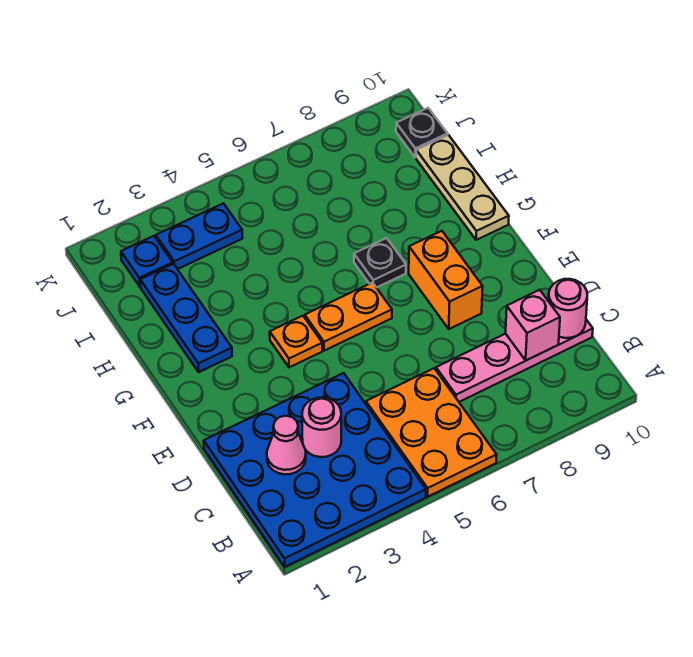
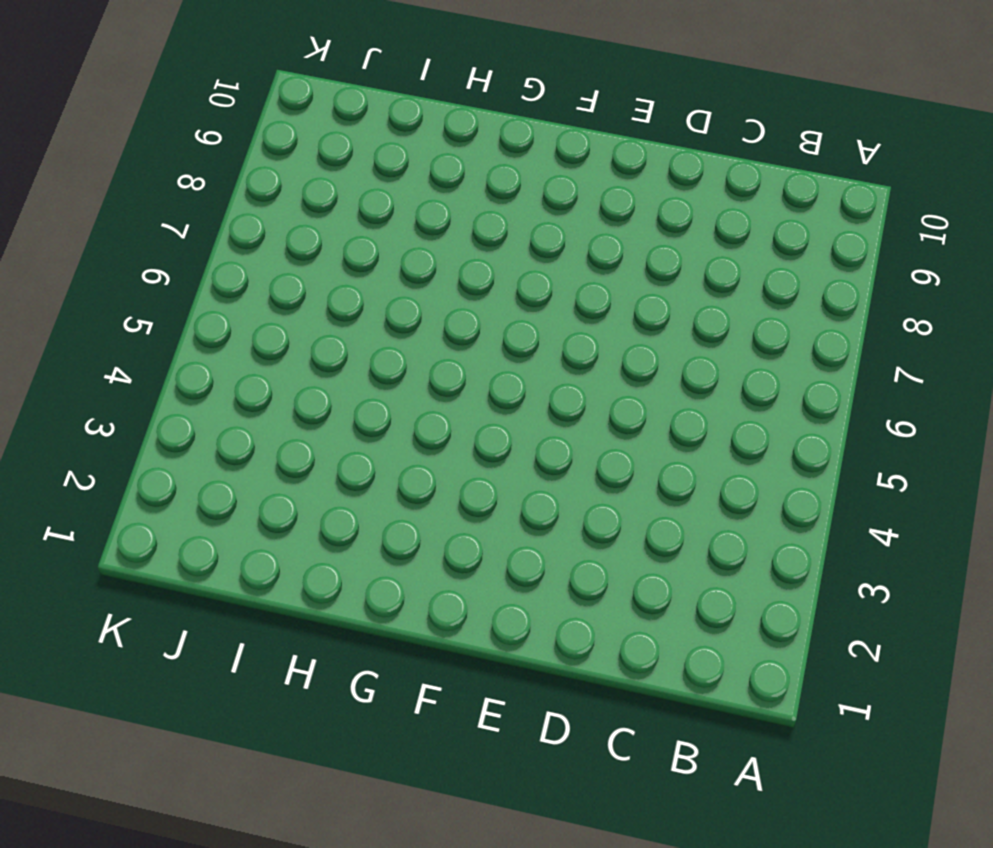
none -> blue 4x4 plate [204,373,426,567]
none -> orange 2x3 plate [366,368,497,497]
none -> pink 1x4 plate [436,320,593,402]

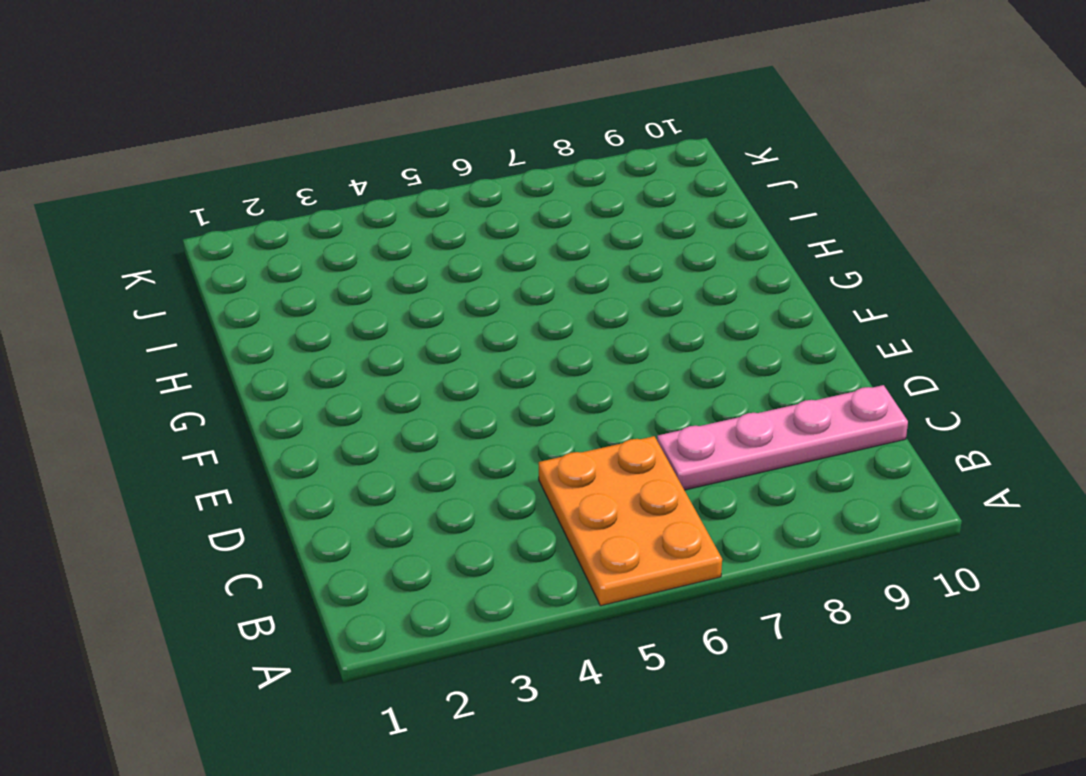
none -> blue 4x4 plate [204,373,426,567]
none -> orange 1x2 brick [409,231,483,329]
none -> orange 1x1 plate [270,316,322,367]

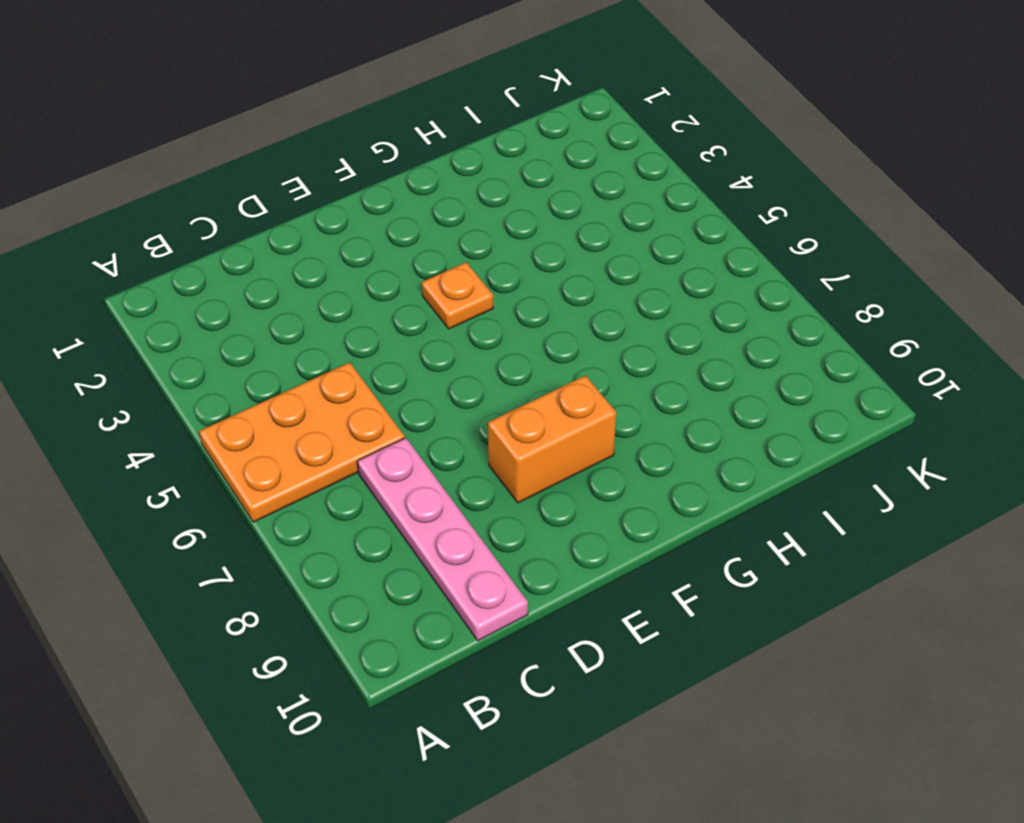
none -> blue 4x4 plate [204,373,426,567]
none -> orange 1x2 plate [305,283,392,351]
none -> blue 1x3 plate [140,264,232,372]

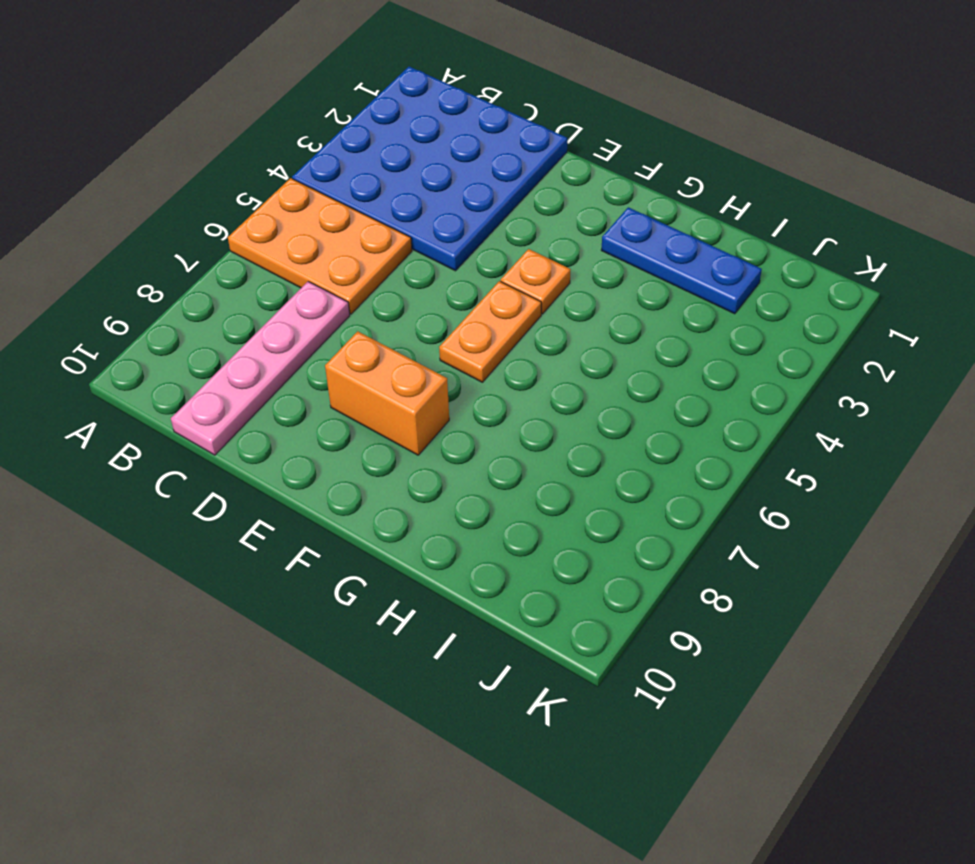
none -> black 1x1 plate [354,238,406,288]
none -> tan 1x3 plate [416,135,509,240]
none -> blue 1x1 plate [121,236,173,287]

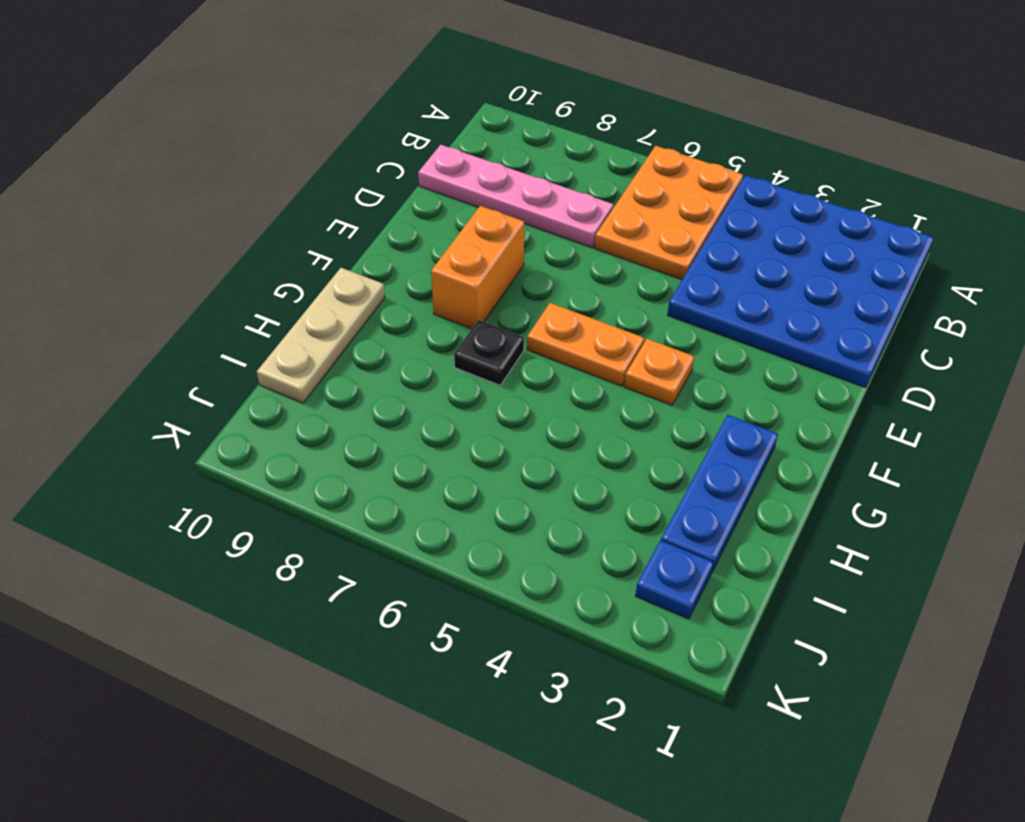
none -> blue 1x2 plate [156,203,243,269]
none -> black 1x1 plate [396,108,448,158]
none -> pink 1x1 cone [267,416,306,474]

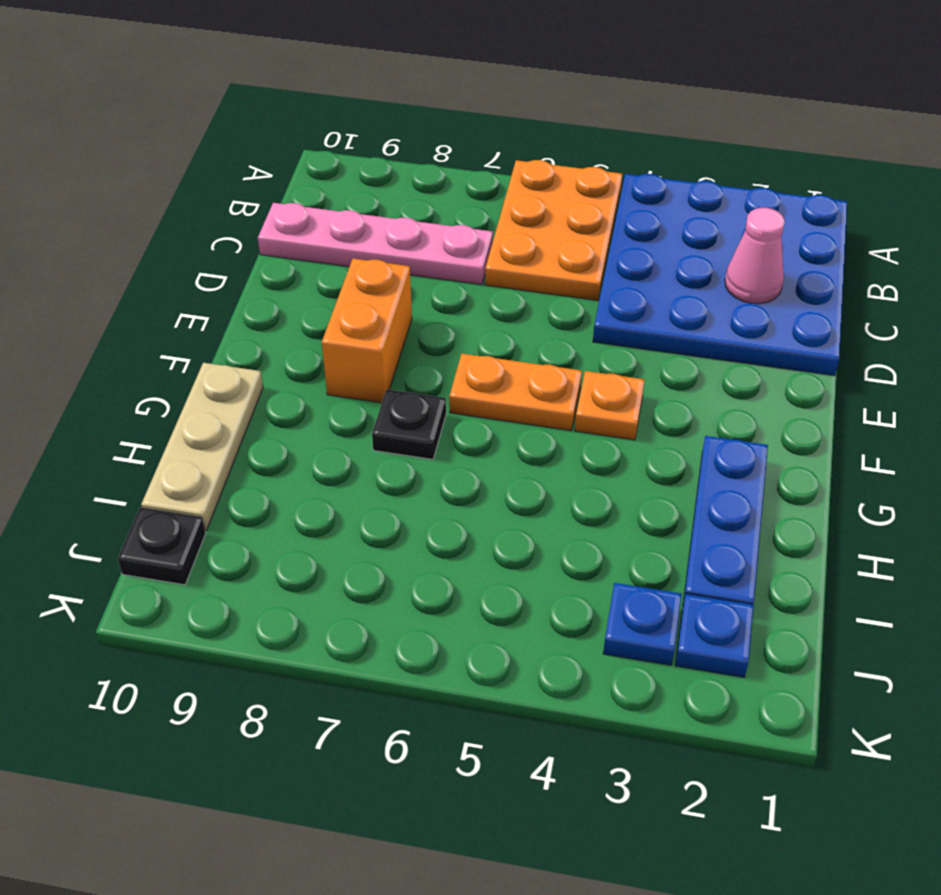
blue 1x1 plate [603,583,682,665] -> blue 1x2 plate [156,203,243,269]
none -> pink 1x1 round brick [302,397,341,457]
none -> pink 1x1 brick [506,290,560,360]
none -> pink 1x1 round brick [548,279,587,338]

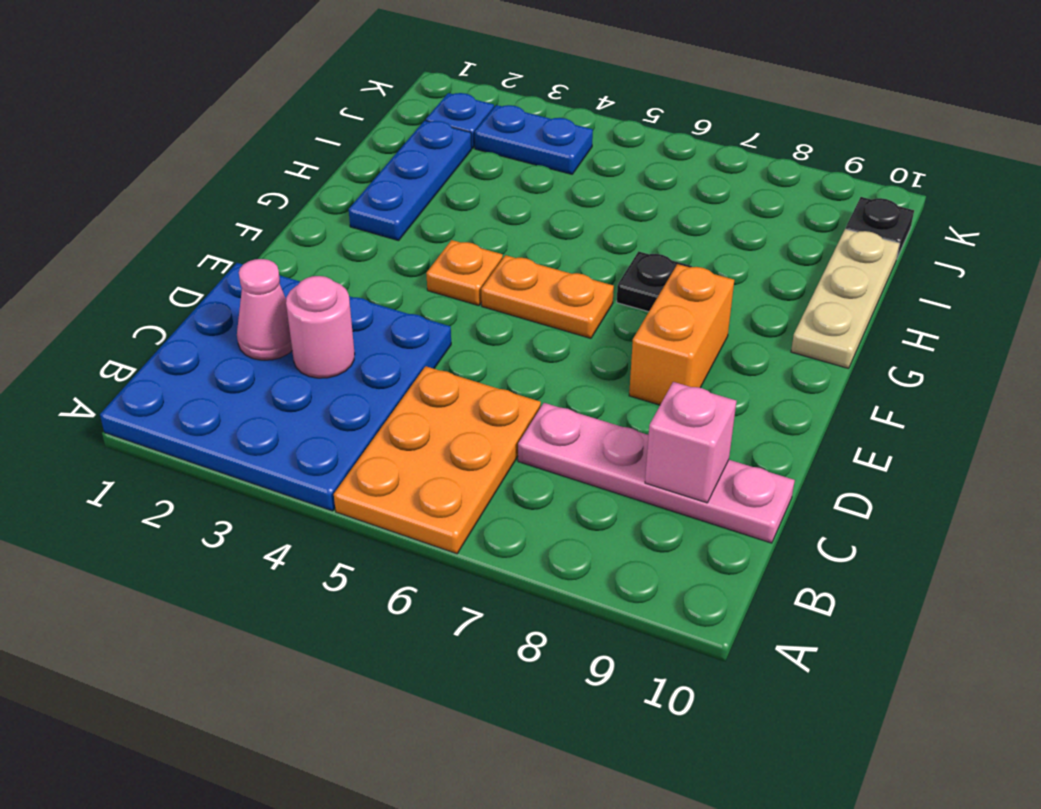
none -> pink 1x1 round brick [548,279,587,338]

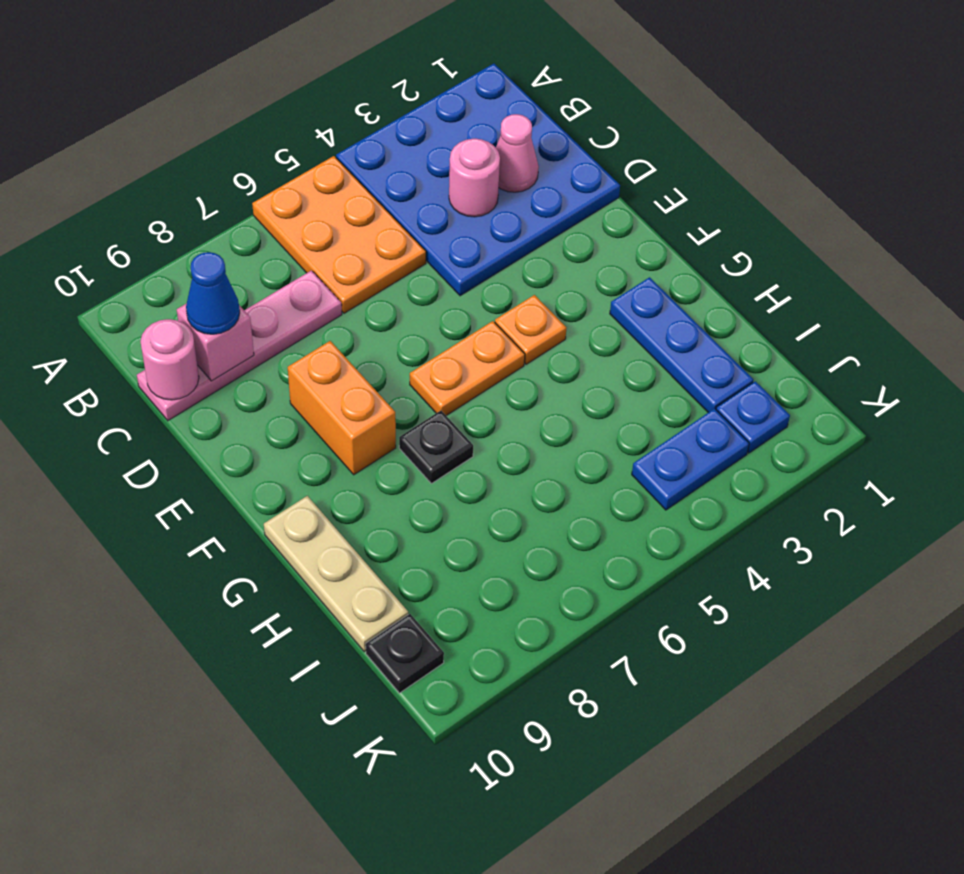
blue 1x1 cone [186,252,240,334] -> none

